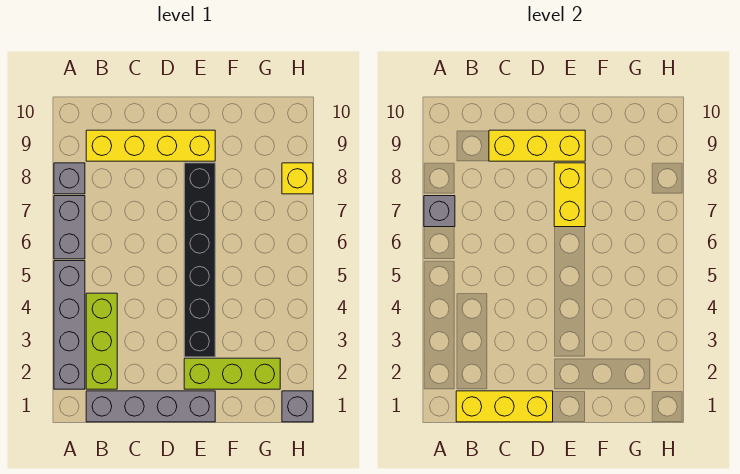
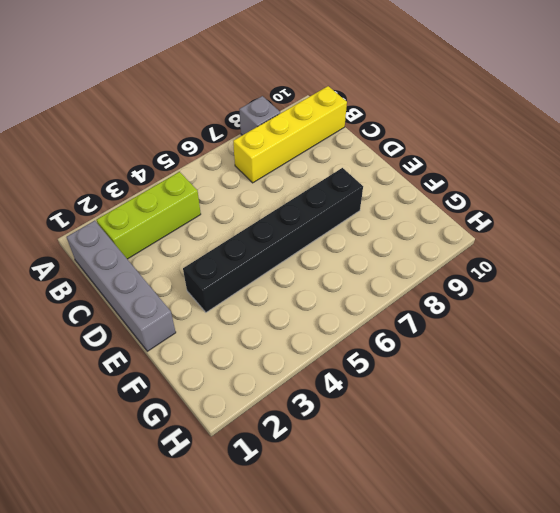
yellow 1x4 brick [233,86,347,183] -> yellow 1x4 brick turned to [86,130,215,161]
none -> grey 1x4 brick [54,261,85,389]
none -> grey 1x2 brick [54,196,85,259]
none -> lime 1x3 brick [184,358,280,389]

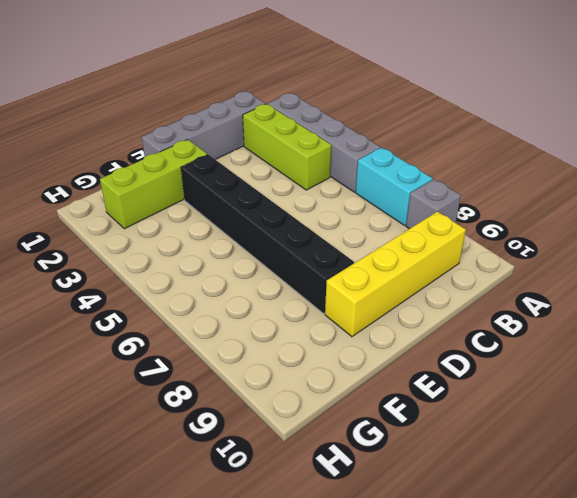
cyan 1x2 brick [356,148,433,225] -> grey 1x2 brick [54,196,85,259]
none -> grey 1x1 brick [282,391,313,422]
none -> yellow 1x1 brick [282,163,313,194]
none -> grey 1x1 brick [424,196,455,227]

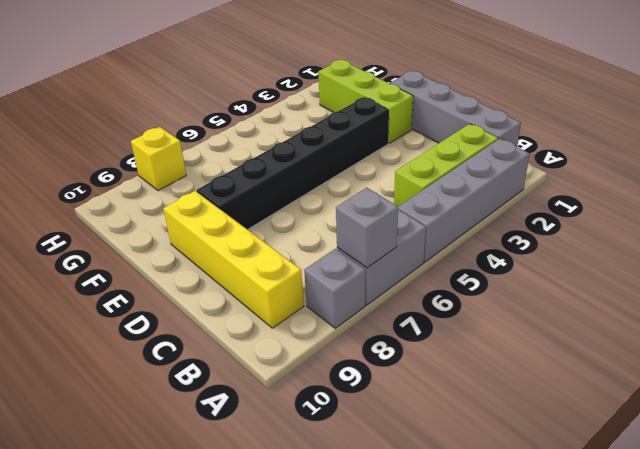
none -> grey 1x1 brick [282,391,313,422]
none -> yellow 1x3 brick [456,391,553,422]
none -> yellow 1x3 brick [489,130,585,161]

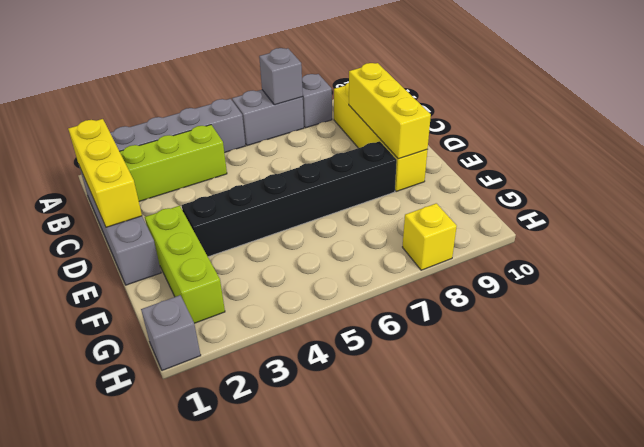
none -> yellow 1x2 brick [554,163,585,227]

